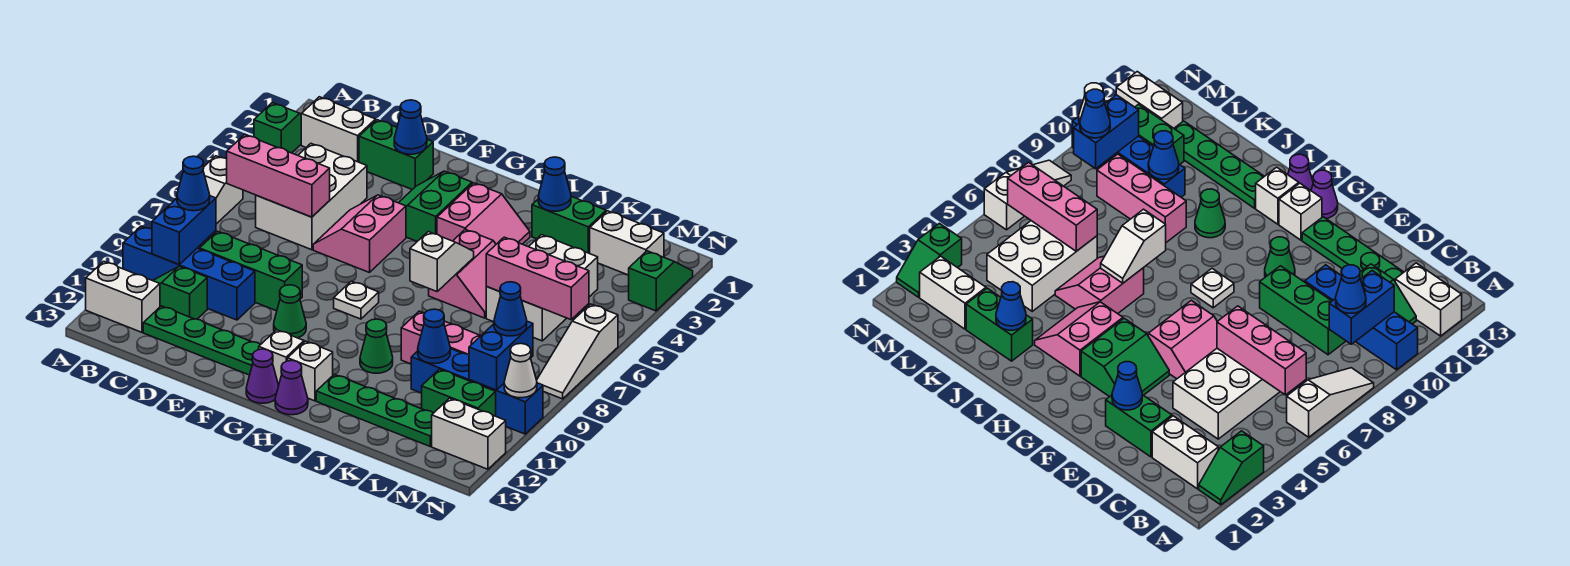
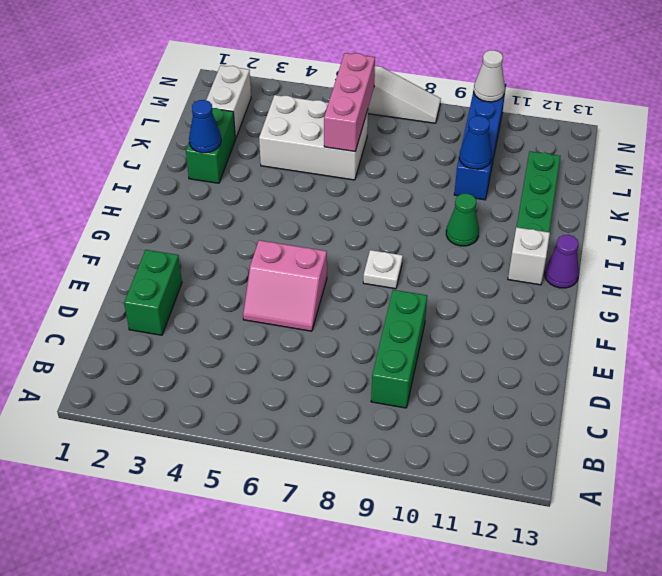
none -> green 1x2 slope [254,103,301,153]
none -> white 1x3 slope [203,156,243,224]
none -> blue 1x4 brick [123,226,255,320]
none -> white 1x2 brick [86,261,160,332]

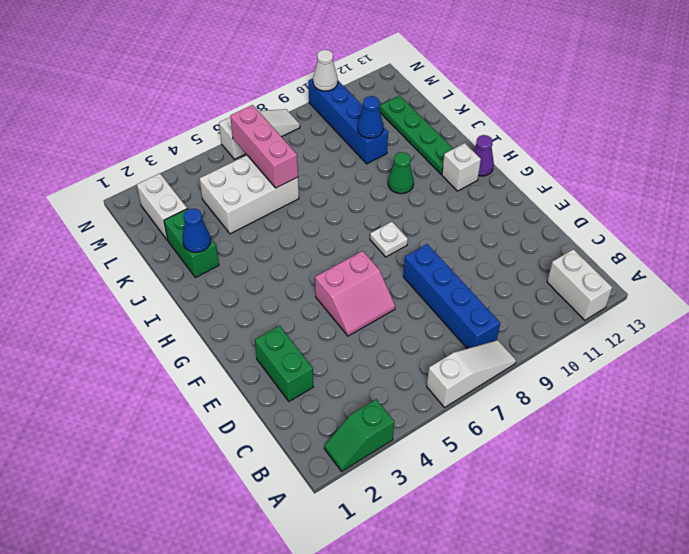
blue 1x4 brick [403,244,500,349] -> blue 1x4 brick moved to [123,226,255,320]
none -> white 1x2 brick [301,97,376,162]
none -> green 1x2 slope [153,266,207,319]
none -> white 2x3 brick [256,144,367,250]
none -> green 1x3 brick [200,231,302,311]

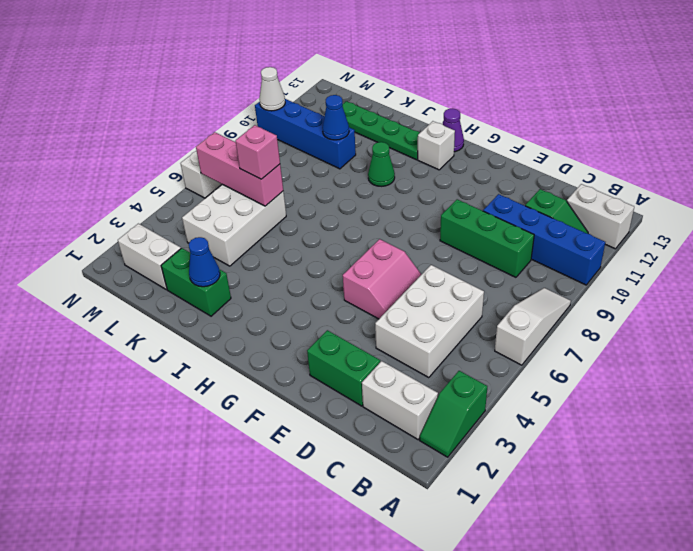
pink 1x1 brick [235,125,280,179] -> none
none -> green 1x4 plate [143,306,261,375]
none -> green 2x2 slope [399,171,472,241]
none -> green 1x1 cone [274,285,306,338]
none -> white 1x1 plate [334,281,379,319]

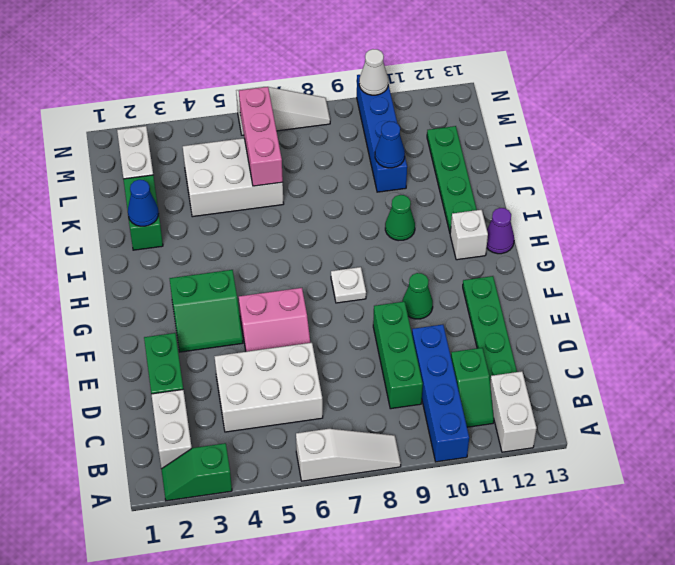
none -> white 1x1 brick [259,330,304,385]
none -> purple 1x1 cone [246,349,279,403]
none -> pink 2x2 slope [437,183,530,244]
none -> pink 2x2 slope [429,230,496,318]

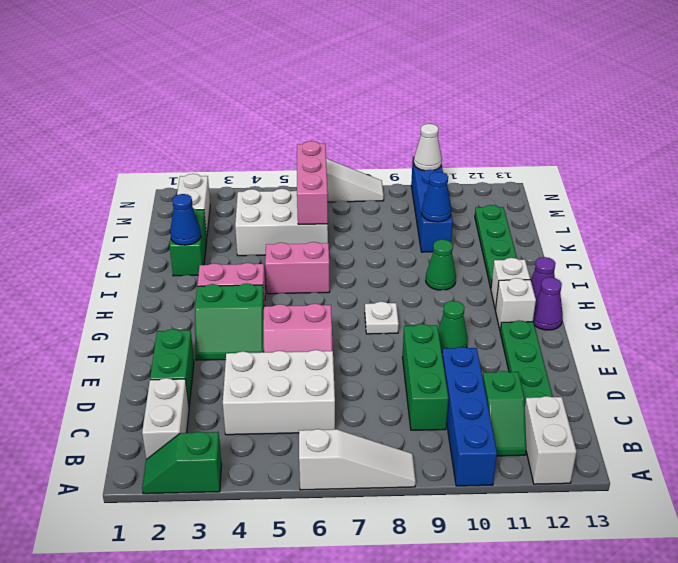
none -> pink 1x3 brick [401,311,481,364]
none -> green 1x2 brick [422,369,496,416]
none -> white 1x2 brick [432,398,506,469]
none -> green 1x2 slope [629,251,693,311]

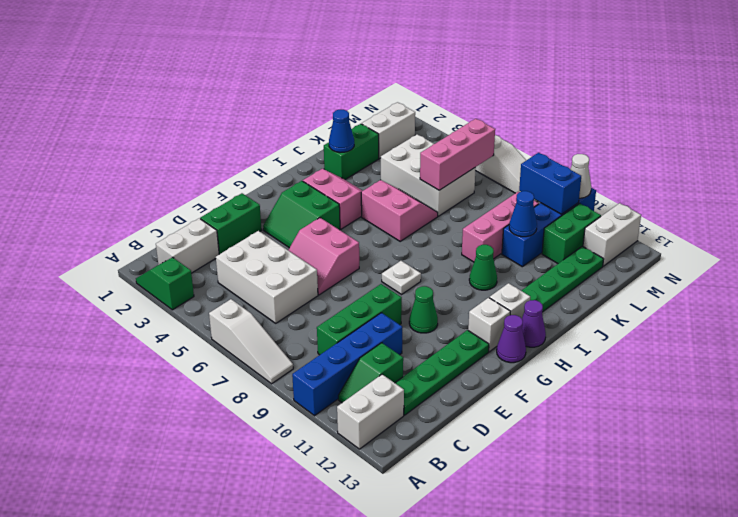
none -> green 1x2 slope [629,251,693,311]
none -> pink 1x3 brick [227,135,330,217]
none -> blue 1x2 brick [152,196,216,265]
none -> blue 1x1 cone [394,100,427,154]

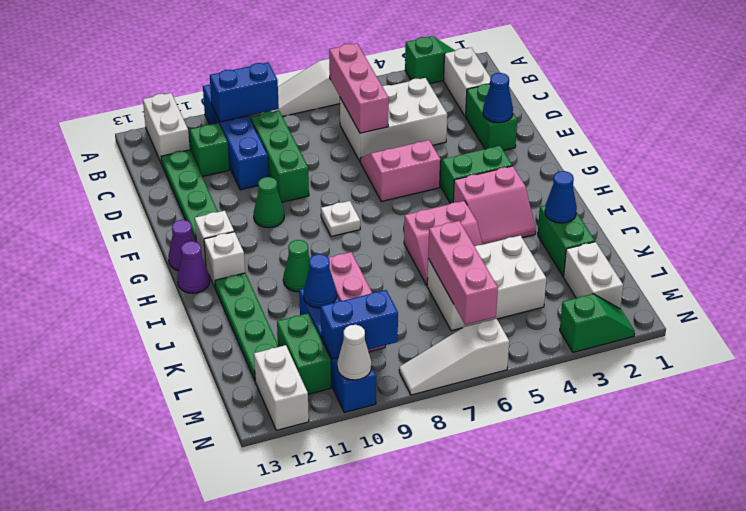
none -> white 1x2 slope [410,232,474,292]
none -> blue 1x1 cone [177,156,210,211]
none -> blue 1x1 cone [494,282,527,336]

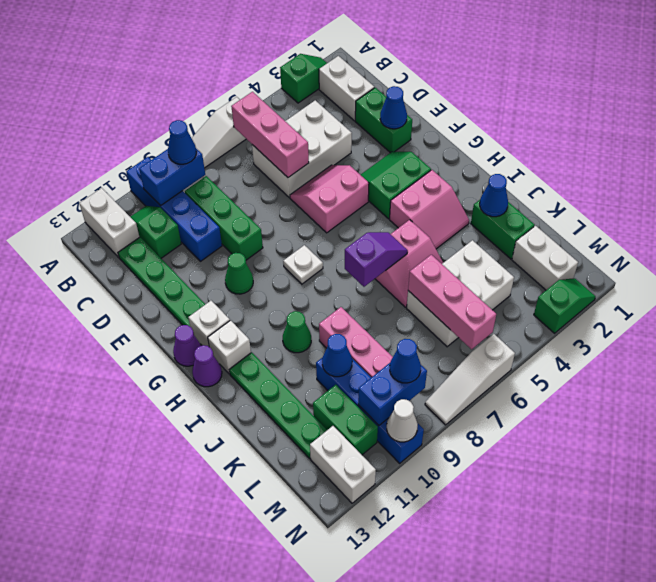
purple 1x2 slope [345,232,408,287] -> white 1x2 slope [410,232,474,292]

